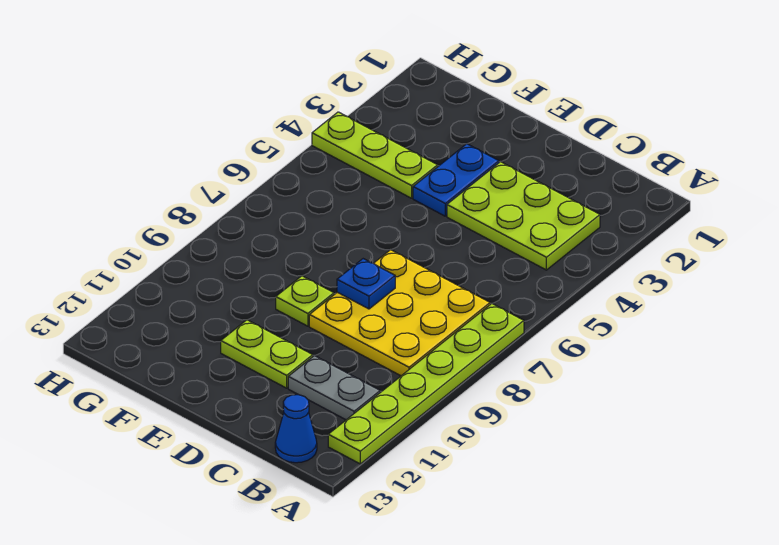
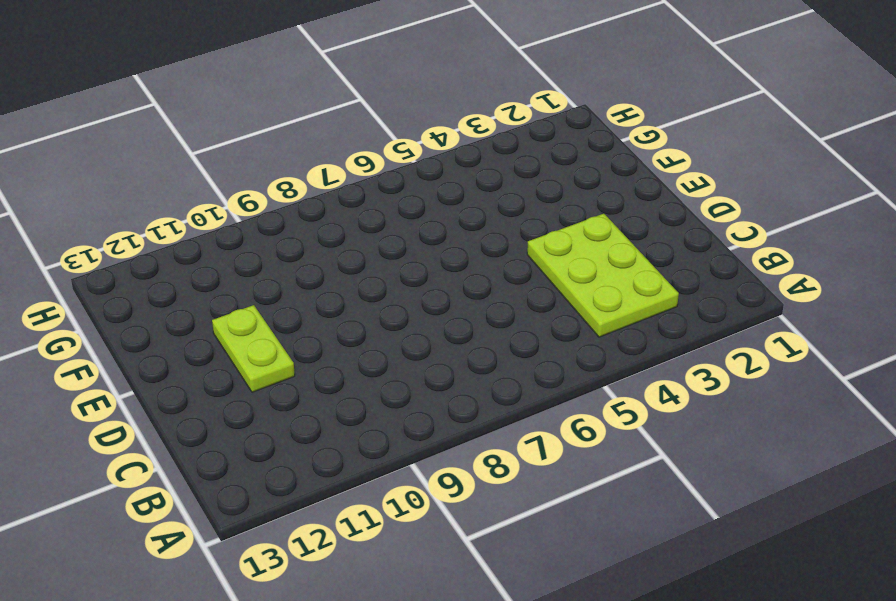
none -> lime 1x6 plate [328,304,524,464]
none -> yellow 3x3 plate [309,250,490,376]

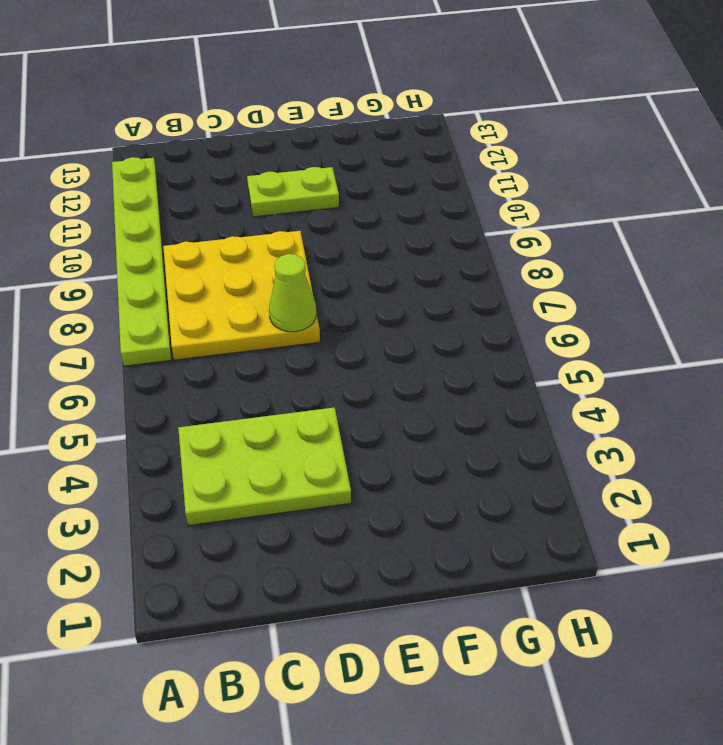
lime 1x1 cone [269,254,316,332] -> none
none -> grey 1x2 plate [288,356,380,420]
none -> blue 1x1 cone [275,395,317,463]

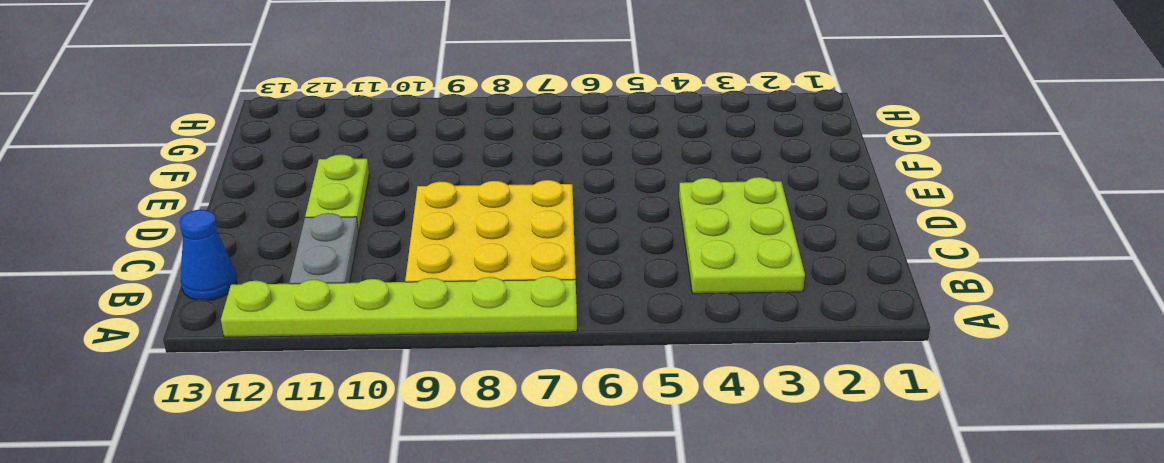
none -> blue 1x2 plate [413,144,499,216]
none -> lime 1x1 plate [276,276,334,326]

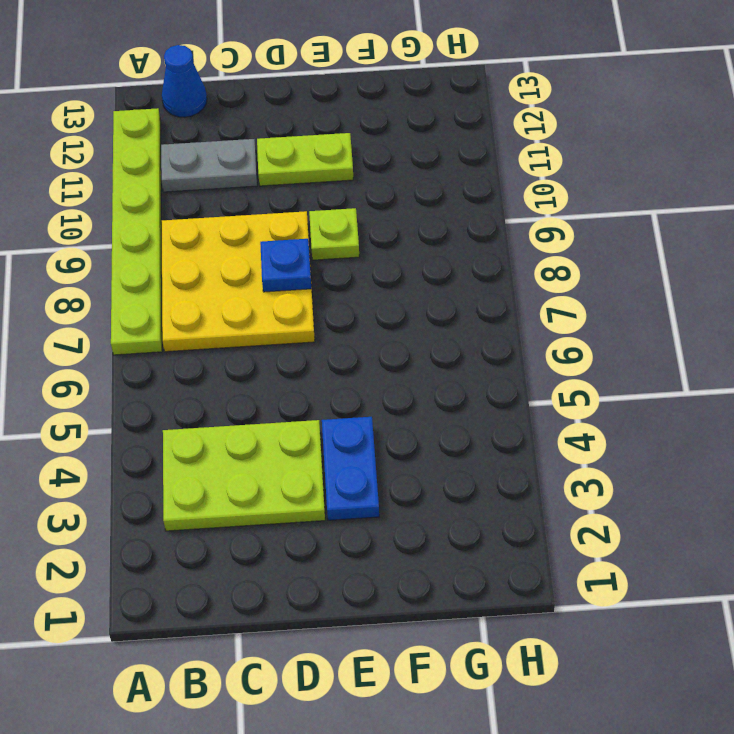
none -> lime 1x3 plate [312,112,438,198]

